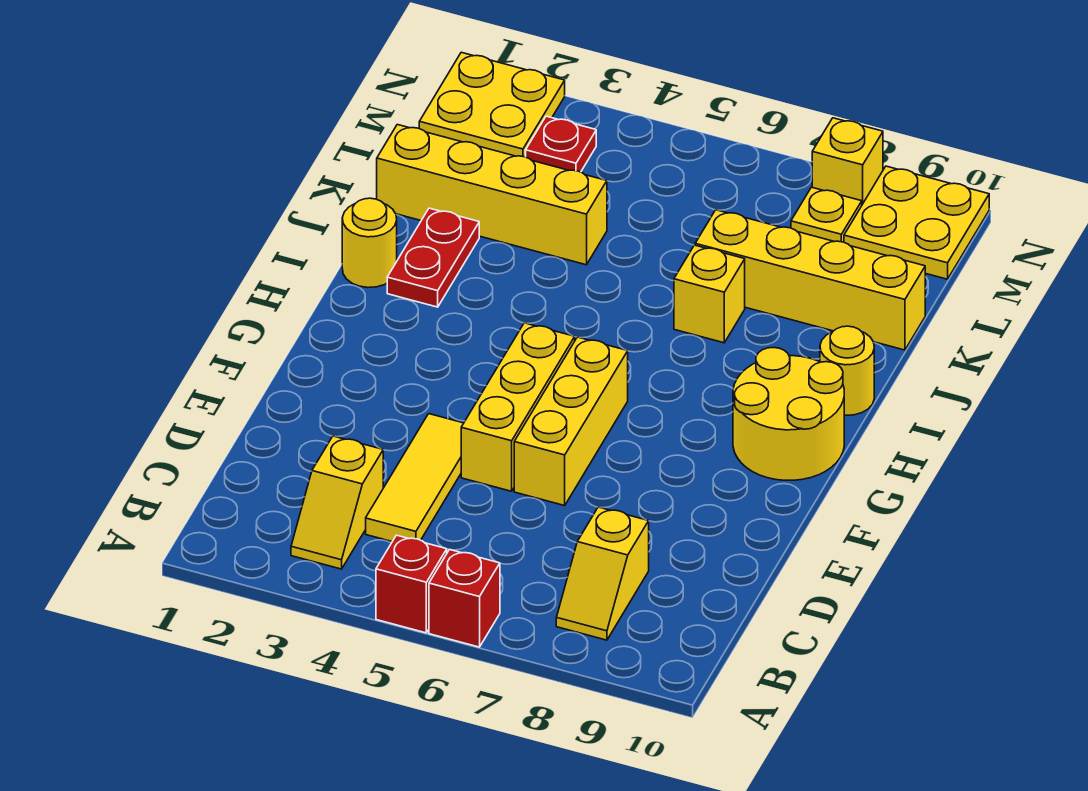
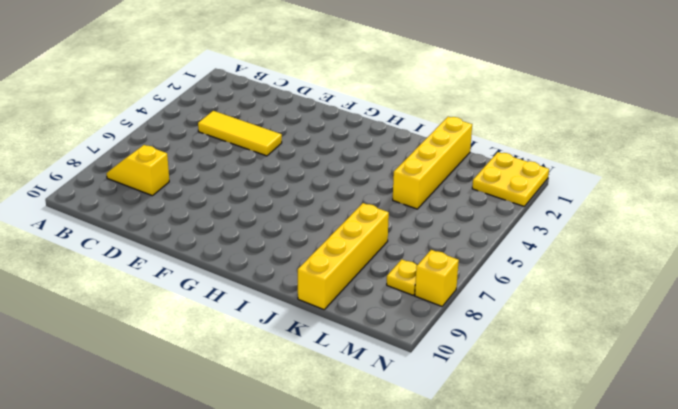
none -> red 1x1 brick [376,535,447,633]
none -> red 1x1 brick [429,549,500,647]
none -> yellow 1x2 slope [291,436,383,569]

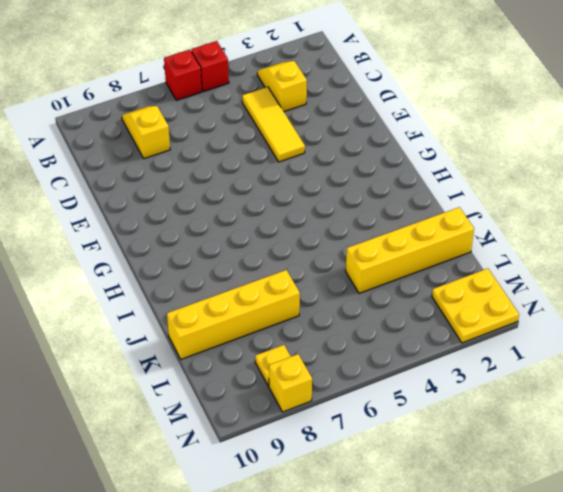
none -> yellow 1x3 brick [461,323,575,491]
none -> yellow 1x3 brick [514,337,628,506]
none -> yellow 2x2 round brick [733,347,844,480]

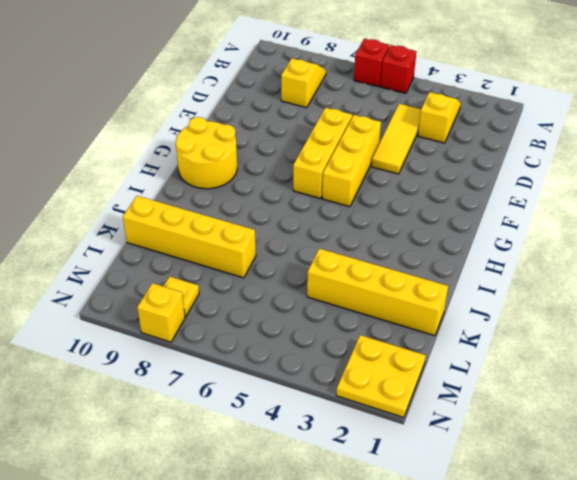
none -> yellow 1x1 round brick [342,198,397,288]
none -> red 1x2 plate [387,208,479,307]
none -> yellow 1x1 round brick [820,326,874,415]

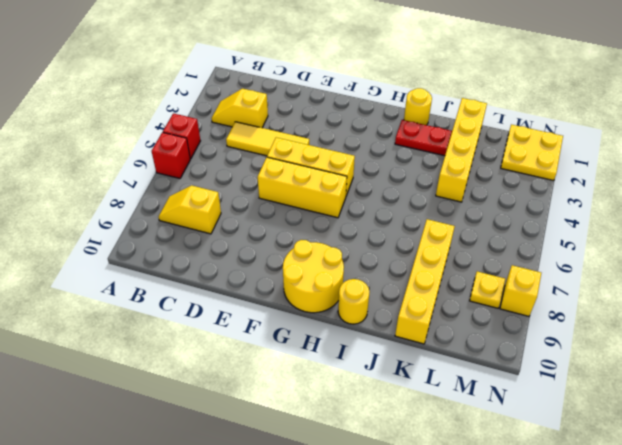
none -> yellow 1x1 brick [674,245,745,343]
none -> red 1x1 plate [526,116,596,172]
none -> yellow 2x2 plate [844,166,989,279]

